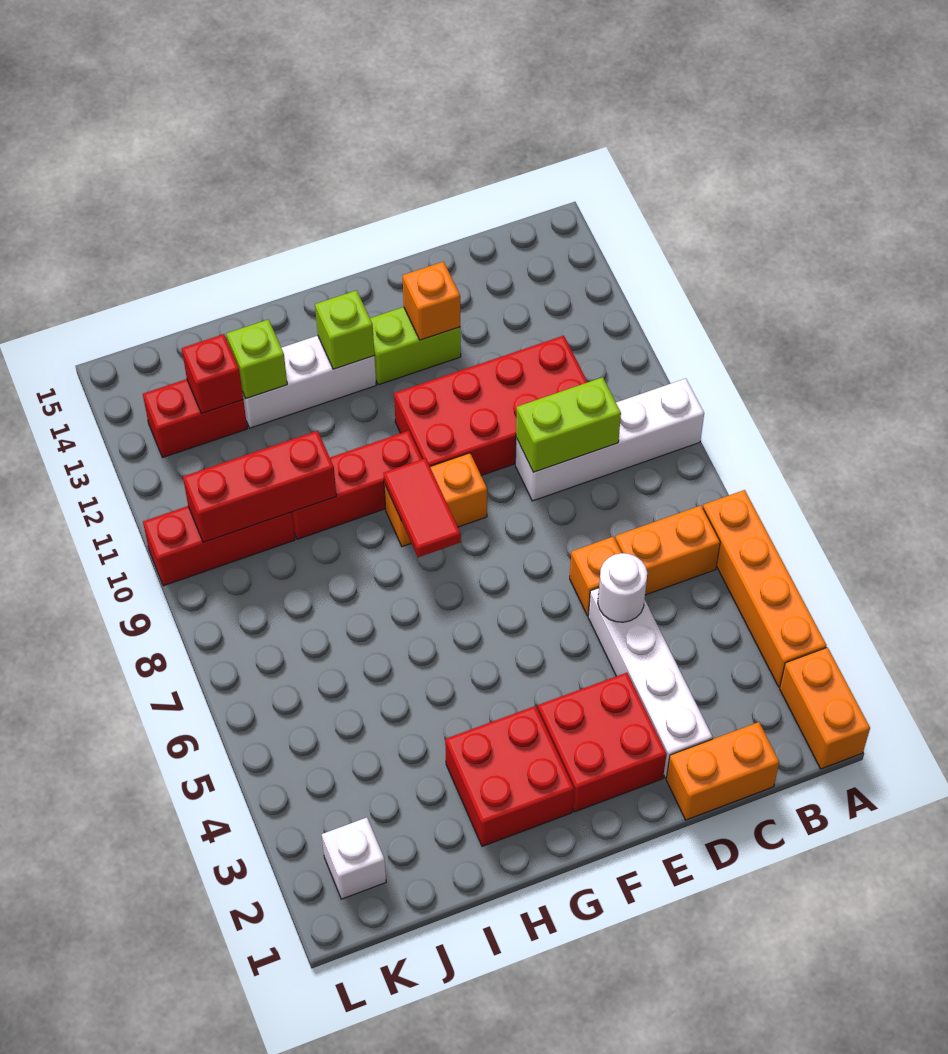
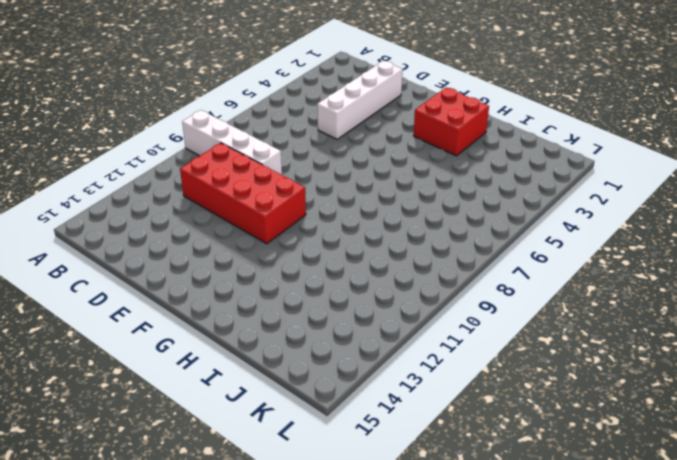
none -> orange 1x2 brick [780,647,870,769]
none -> orange 1x4 brick [703,490,827,687]
none -> orange 1x2 brick [615,506,720,595]

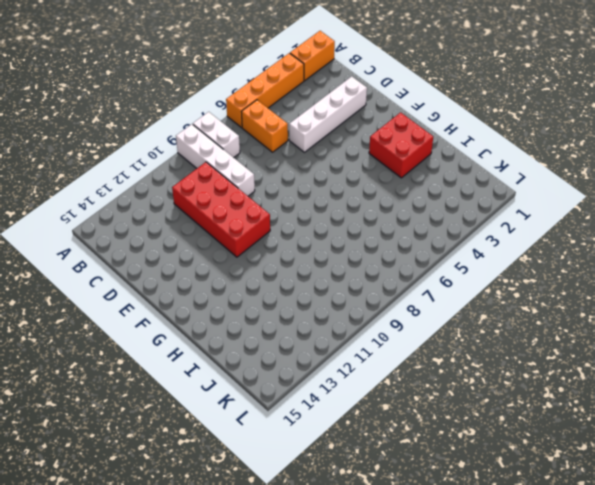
white 1x2 brick [193,112,240,158] -> none
none -> orange 1x2 brick [666,722,779,820]
none -> orange 1x1 brick [570,537,622,616]
none -> red 2x2 brick [538,673,667,812]

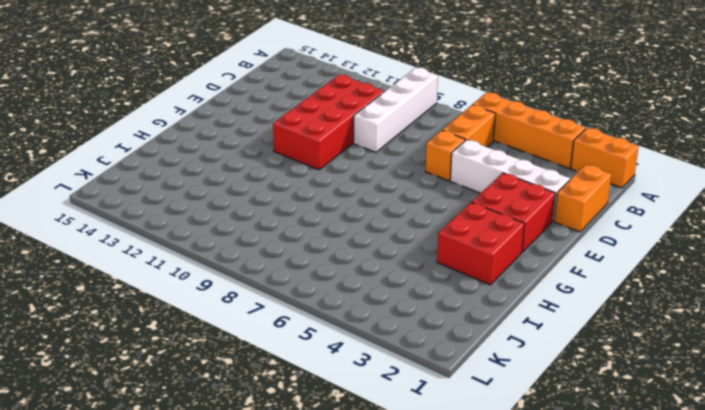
none -> lime 1x2 brick [370,307,461,385]
none -> orange 1x2 brick [384,453,487,547]
none -> red 1x3 brick [292,431,422,539]

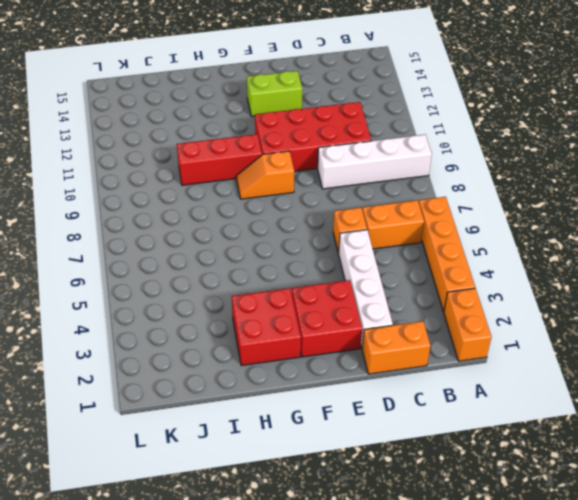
orange 1x2 slope [236,151,294,199] -> orange 1x2 brick [384,453,487,547]
none -> white 1x3 brick [243,336,376,428]
none -> red 1x3 brick [143,506,295,586]
none -> red 1x2 brick [143,379,247,457]

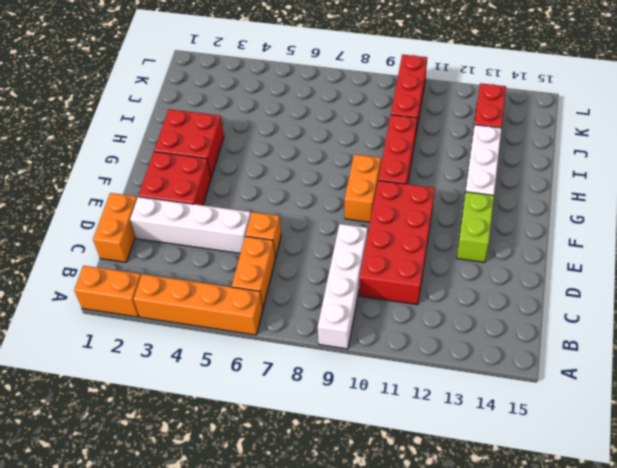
none -> white 1x1 brick [322,817,386,899]
none -> lime 1x2 brick [516,377,621,472]
none -> white 1x1 round brick [598,553,647,622]

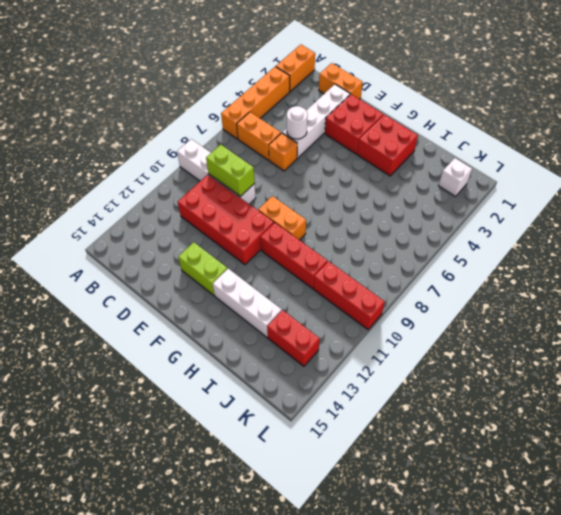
none -> orange 1x1 brick [402,262,460,340]
none -> red 1x2 tile [384,458,461,557]
none -> lime 1x1 brick [315,290,374,369]

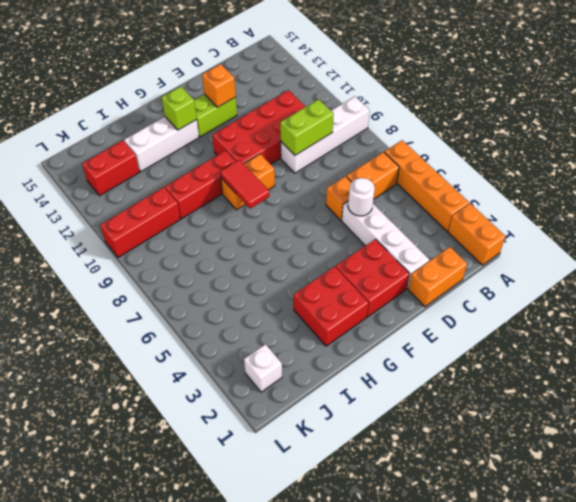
none -> red 1x3 brick [183,431,336,542]
none -> lime 1x1 brick [226,319,287,398]
none -> red 1x1 brick [182,334,243,413]

